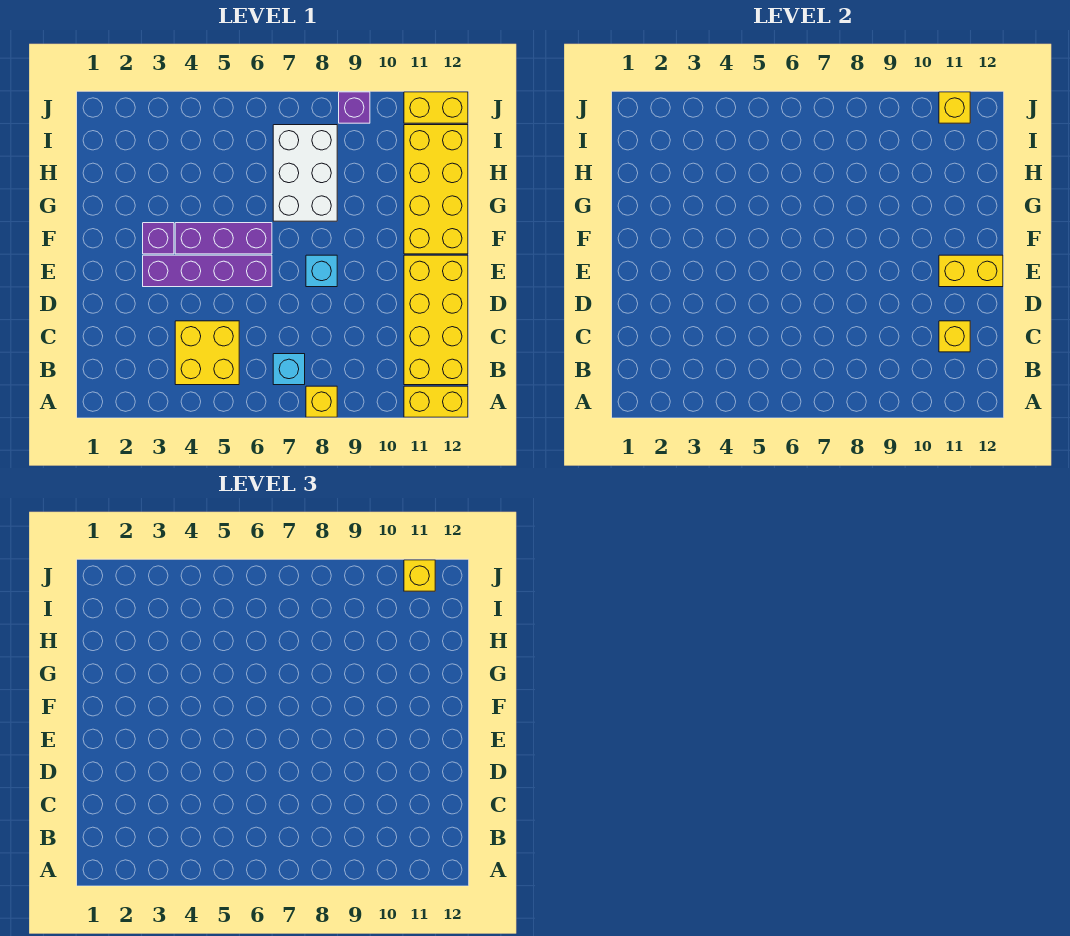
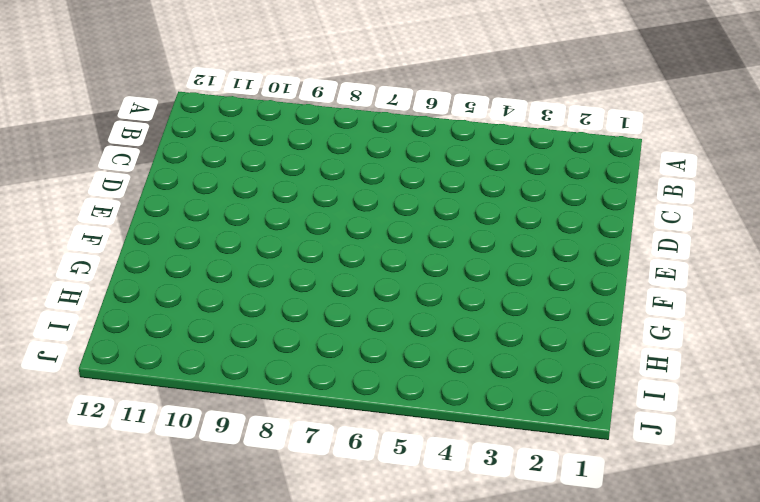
none -> yellow 1x1 brick [306,386,337,417]
none -> yellow 1x2 brick [404,386,468,417]
none -> yellow 2x2 brick [175,321,239,385]

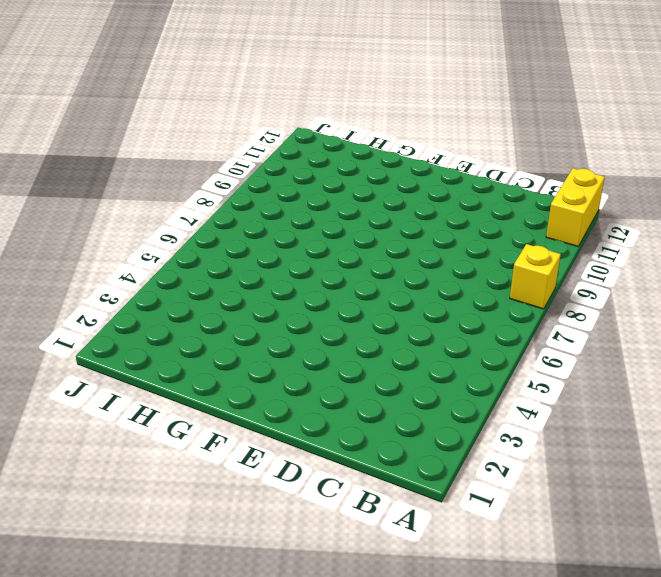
none -> yellow 2x2 brick [175,321,239,385]
none -> cyan 1x1 brick [273,354,305,385]
none -> yellow 2x4 brick [404,255,468,385]

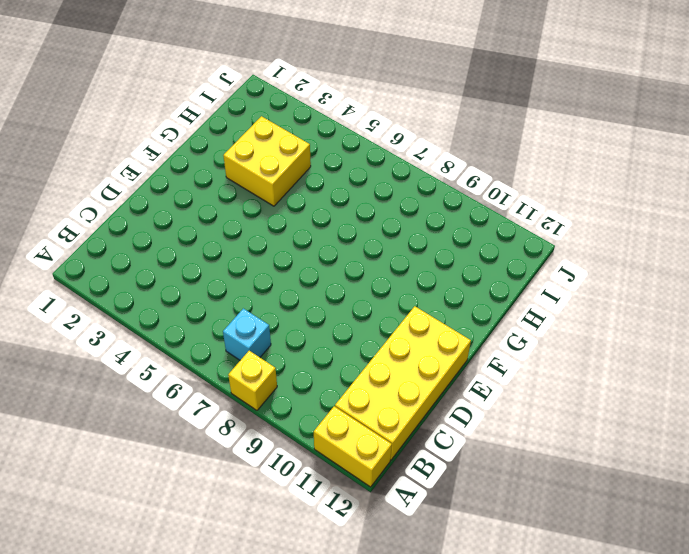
yellow 2x2 brick [223,116,311,206] -> yellow 2x2 brick moved to [175,321,239,385]
none -> purple 1x4 brick [143,255,272,287]
none -> cyan 1x1 brick [306,255,337,287]
none -> purple 1x1 brick [143,223,174,254]

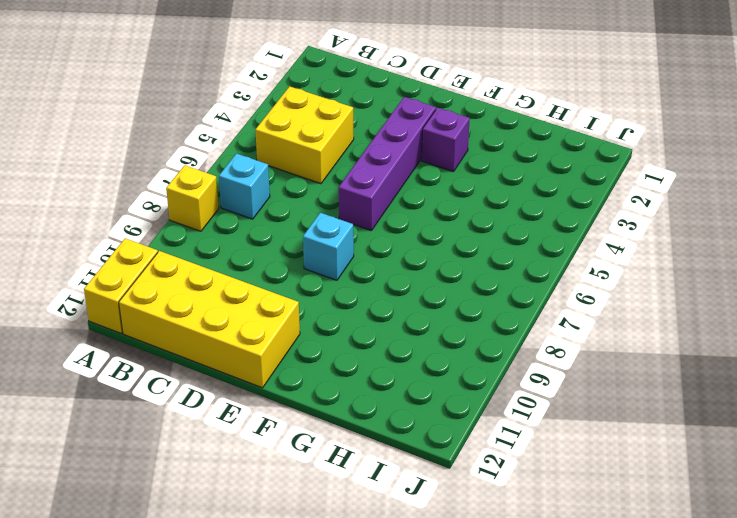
none -> purple 1x3 brick [175,223,272,254]
none -> yellow 2x4 brick [404,125,468,254]
none -> white 2x3 brick [273,125,337,221]

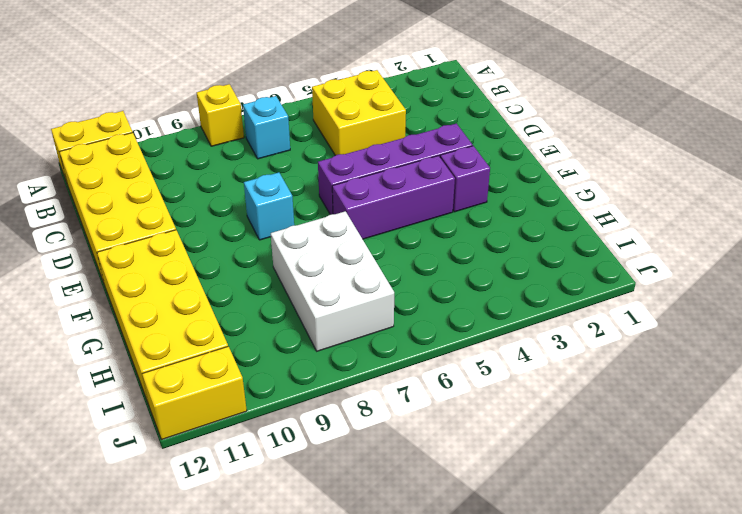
none -> purple 1x1 brick [339,92,370,123]
none -> yellow 1x1 brick [939,321,970,352]
none -> yellow 1x2 brick [939,255,1003,287]

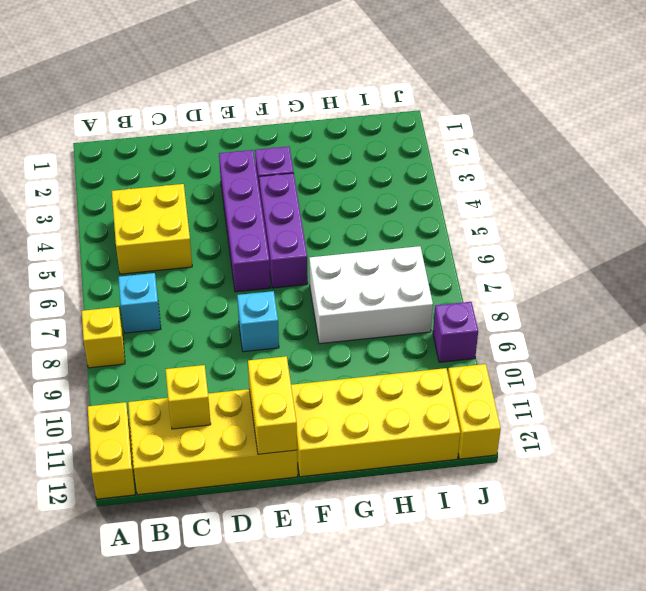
none -> yellow 1x1 brick [939,92,970,123]
none -> yellow 1x1 brick [404,560,435,591]

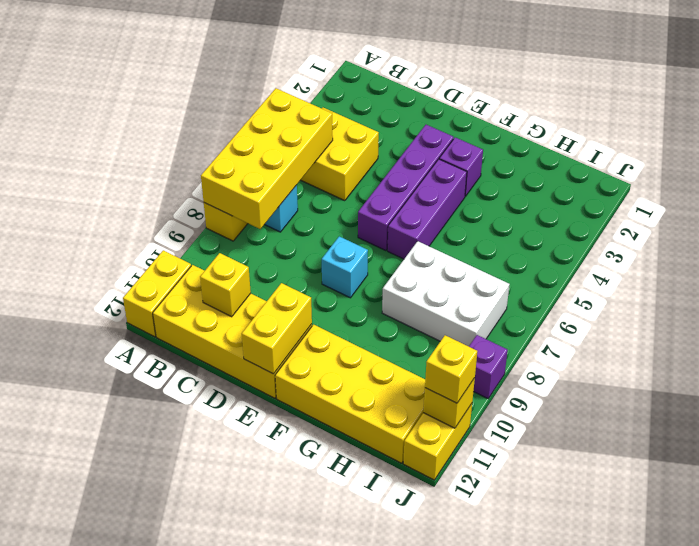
yellow 2x4 brick [201,88,333,229] -> none

